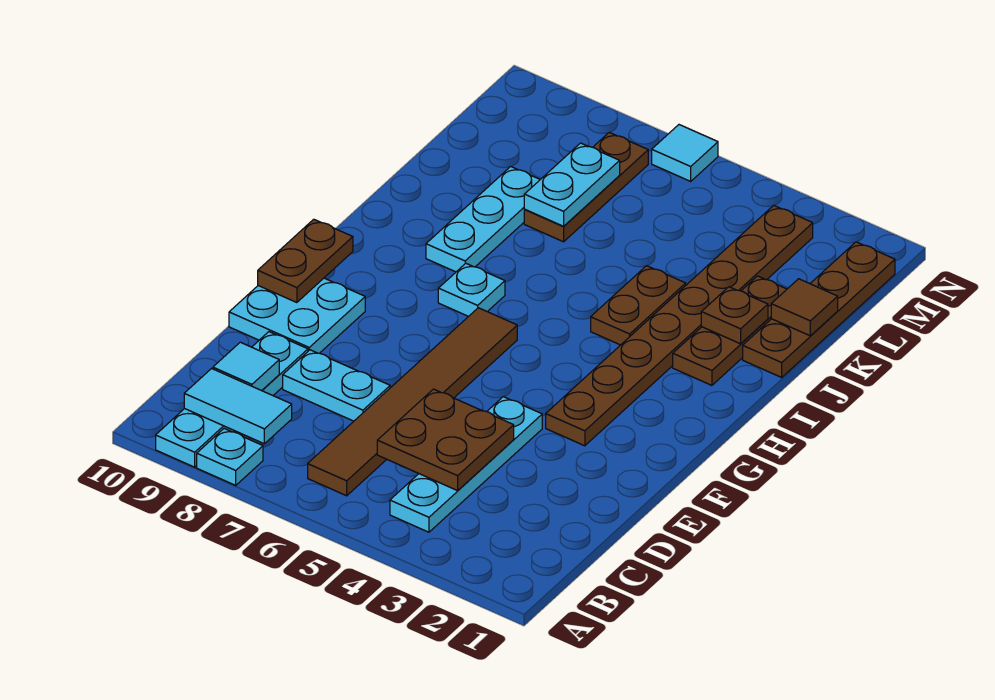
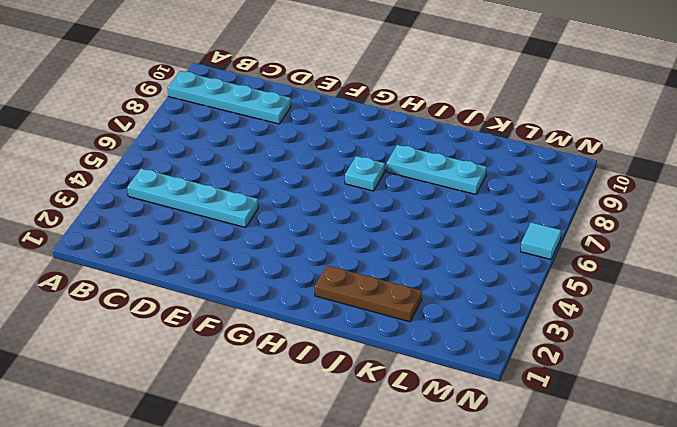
none -> cyan 1x1 plate [197,429,263,485]
none -> brown 1x6 tile [308,308,517,496]
none -> cyan 1x2 plate [283,350,390,421]

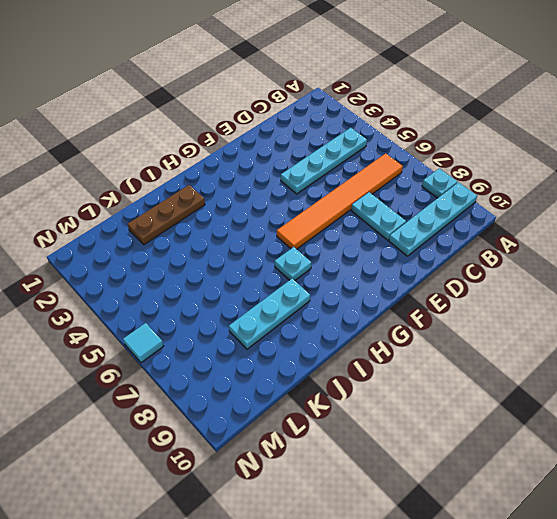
orange 1x6 tile [277,153,403,249] -> brown 1x6 tile [308,308,517,496]
none -> cyan 2x2 plate [229,278,365,353]
none -> brown 1x8 plate [546,205,813,446]
none -> brown 1x2 plate [591,266,686,345]

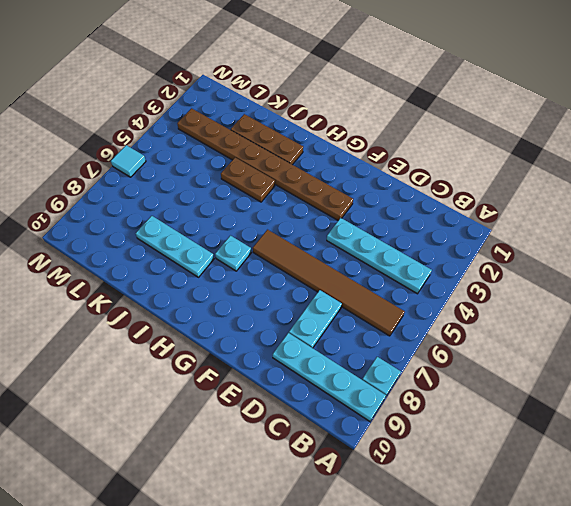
none -> cyan 2x2 plate [229,278,365,353]
none -> brown 1x4 plate [743,242,895,377]
none -> brown 1x3 plate [524,132,648,242]

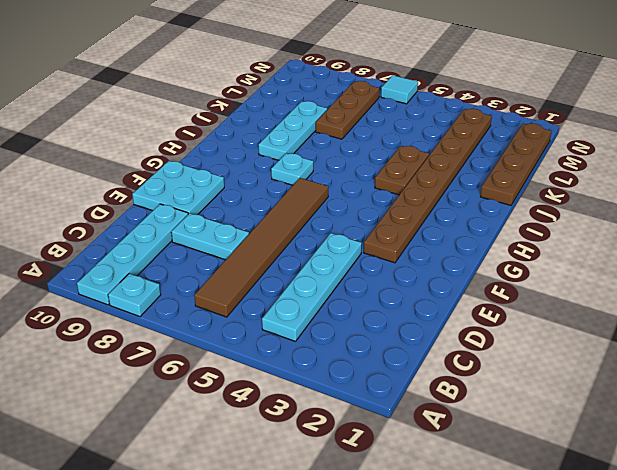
none -> brown 1x3 plate [673,276,787,385]
none -> cyan 1x2 tile [184,369,292,444]
none -> brown 2x2 plate [377,389,514,491]

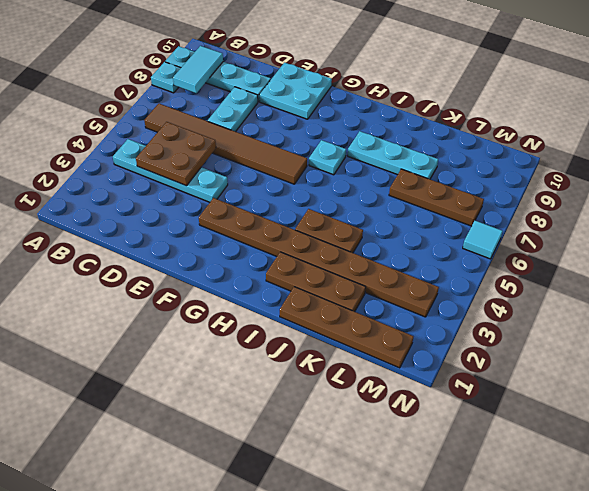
none -> cyan 1x1 tile [213,342,279,391]
none -> brown 1x2 plate [258,219,353,303]
none -> brown 1x1 plate [701,287,768,344]

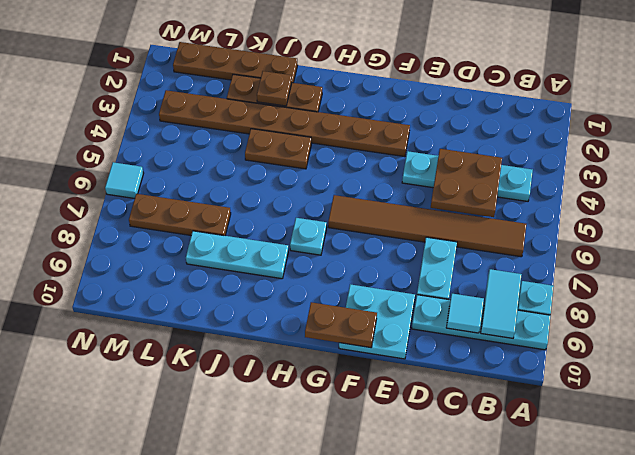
none -> brown 1x1 tile [771,279,838,336]
none -> cyan 1x2 plate [524,143,620,226]

